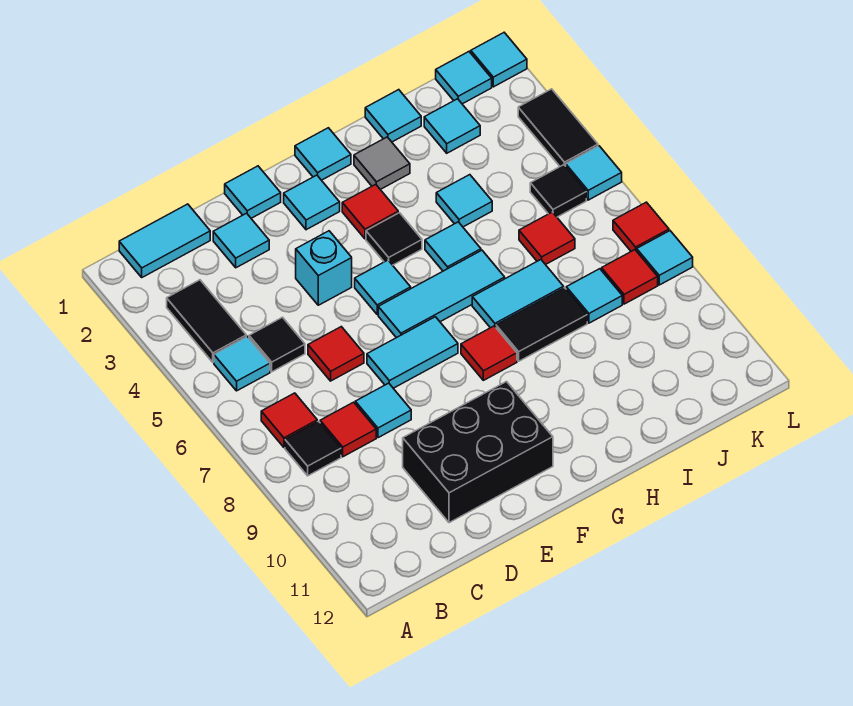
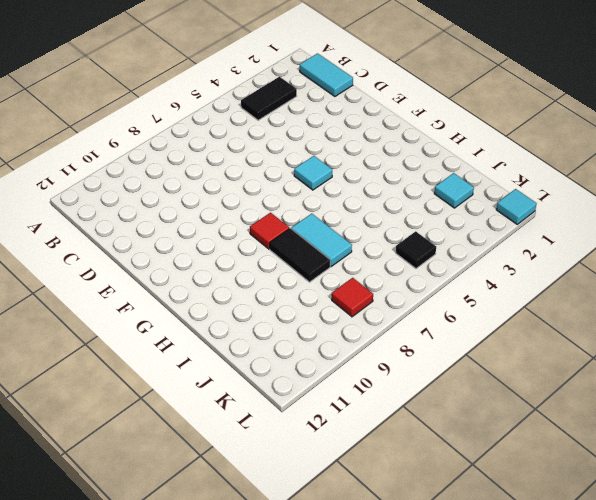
none -> cyan 1x1 tile [214,336,270,391]
none -> red 1x1 tile [261,393,317,447]
none -> black 1x1 tile [285,421,341,476]
none -> black 1x1 tile [249,317,305,372]

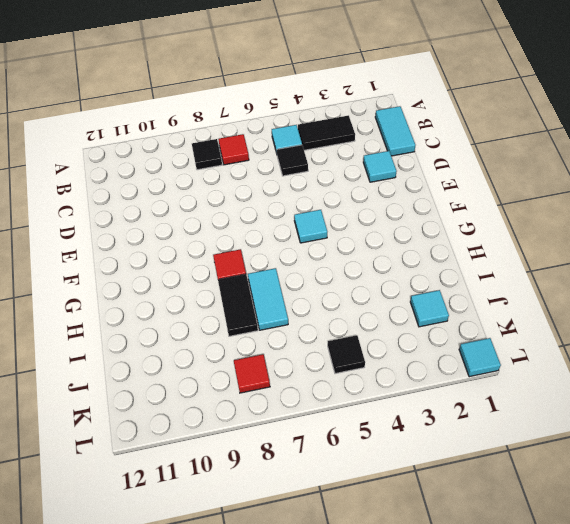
none -> red 1x1 tile [320,402,376,457]
none -> red 1x1 tile [308,327,364,381]
none -> cyan 1x1 tile [355,383,411,438]
none -> black 2x3 brick [403,382,553,523]

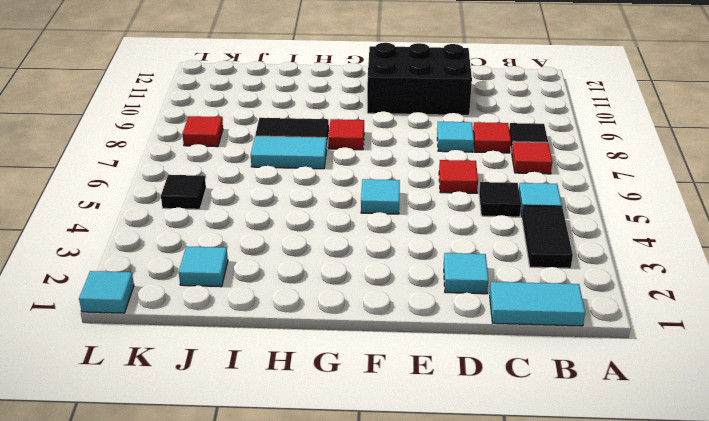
none -> cyan 1x1 tile [225,166,281,218]
none -> cyan 1x1 brick [296,231,352,305]
none -> cyan 1x2 tile [367,317,458,388]
none -> cyan 1x1 tile [284,175,340,230]

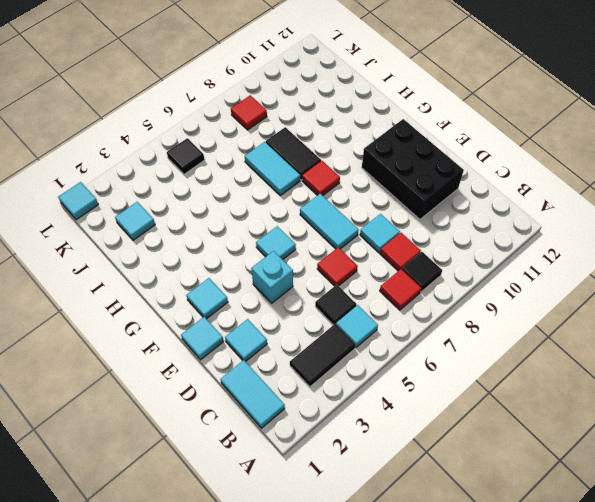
none -> cyan 1x3 tile [378,250,505,338]
none -> cyan 1x1 tile [295,128,351,180]
none -> red 1x1 tile [342,184,398,239]
none -> black 1x1 tile [366,213,422,265]

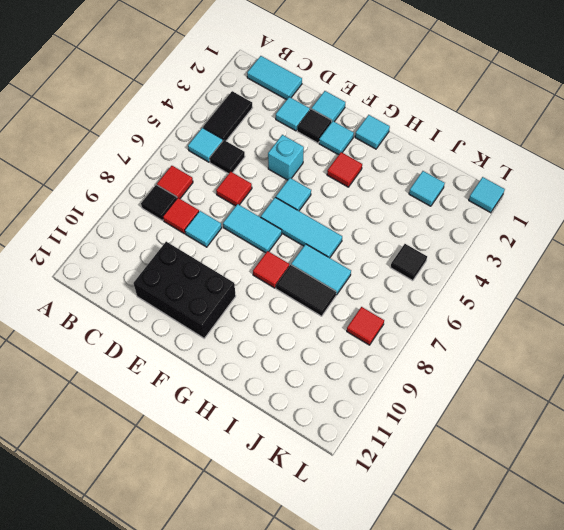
black 1x1 tile [297,109,332,143] -> black 1x1 tile moved to [366,213,422,265]
none -> grey 1x1 tile [354,137,410,190]
none -> cyan 1x1 tile [425,222,481,271]
none -> cyan 1x1 tile [365,90,421,142]
none -> cyan 1x1 tile [436,175,492,227]

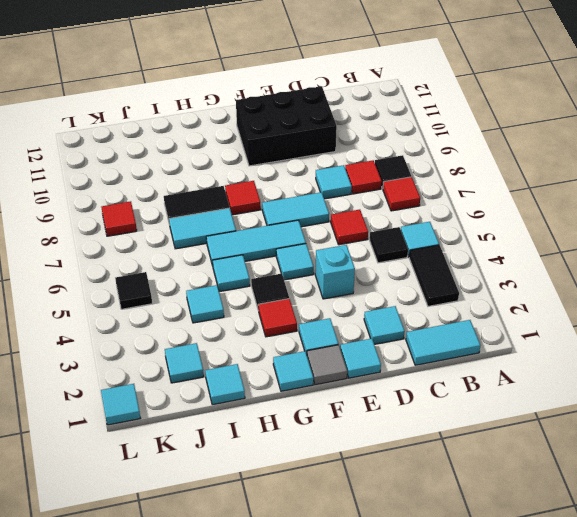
grey 1x1 tile [307,345,347,385] -> grey 1x1 tile moved to [354,137,410,190]
none -> red 1x1 tile [519,212,575,265]
none -> cyan 1x1 tile [566,269,622,323]
none -> cyan 1x1 tile [436,52,492,104]
none -> black 1x2 tile [518,89,598,166]

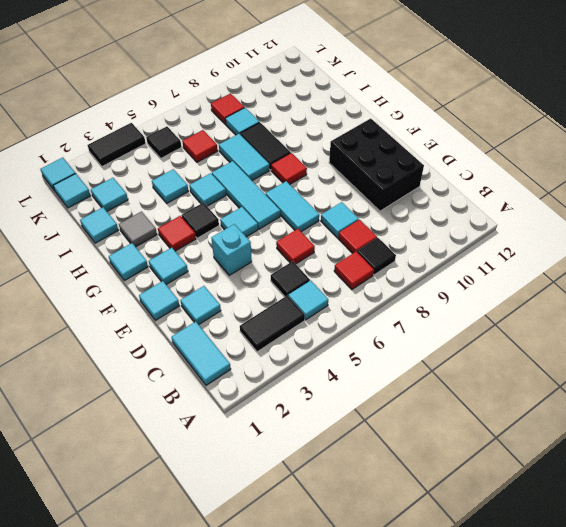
none -> cyan 1x1 tile [566,146,622,200]
none -> red 1x1 tile [613,202,669,251]
none -> cyan 1x1 tile [637,231,693,285]

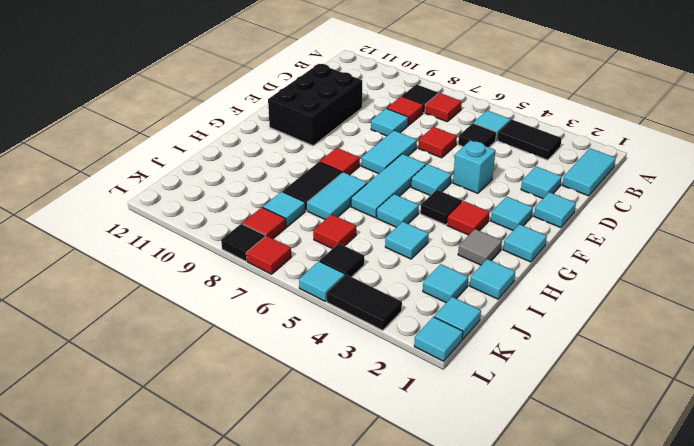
black 1x1 tile [221,224,265,261] -> cyan 1x1 tile [637,231,693,285]

